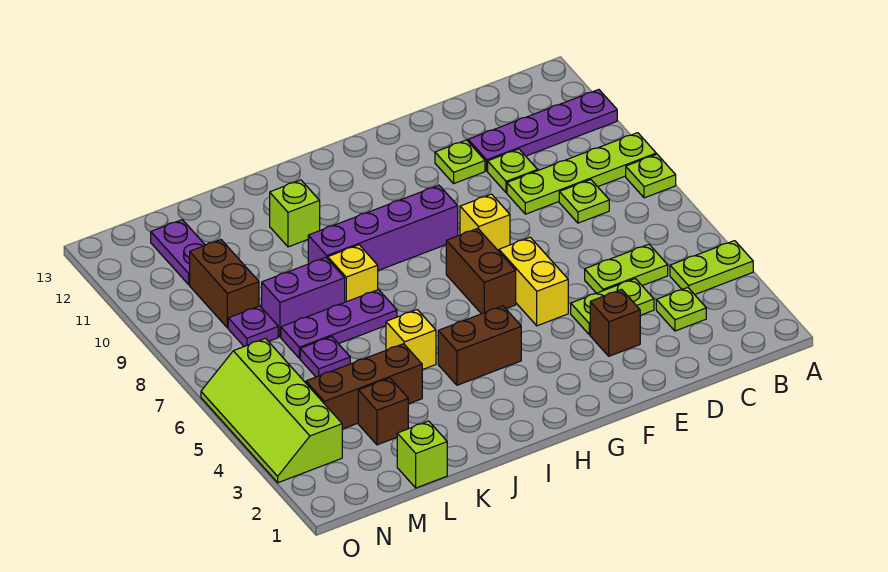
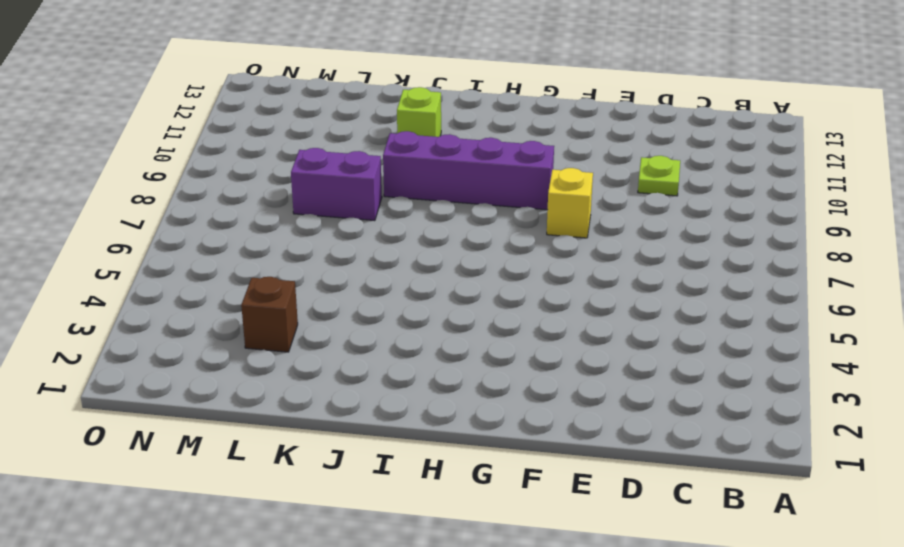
none -> lime 1x2 plate [670,241,753,295]
none -> lime 1x1 plate [626,154,676,198]
none -> lime 1x4 plate [507,133,656,214]

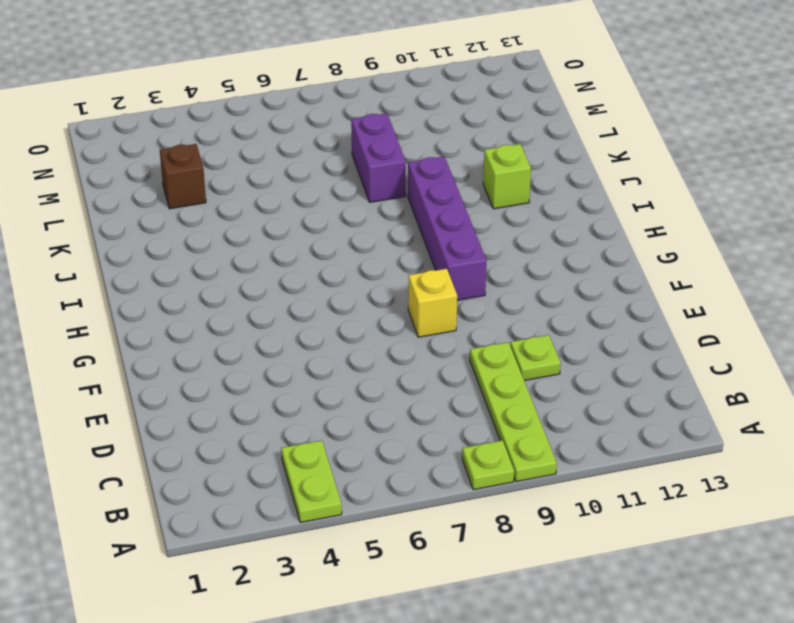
none -> purple 1x4 plate [468,90,617,171]
none -> lime 1x1 plate [656,287,706,331]
none -> lime 1x2 plate [585,244,668,293]

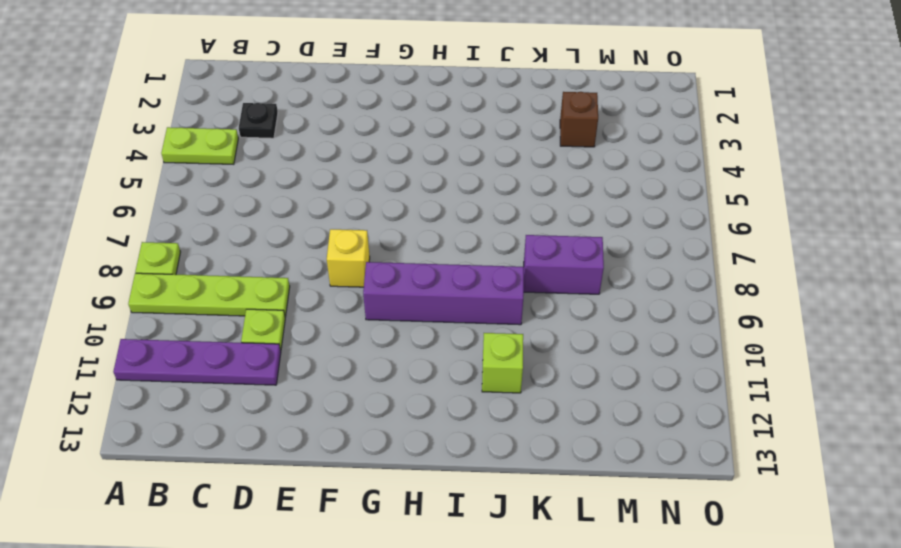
black 1x1 plate [239,103,278,138] -> lime 1x1 plate [656,287,706,331]
none -> lime 1x2 plate [585,244,668,293]
none -> lime 1x1 plate [559,180,609,223]
none -> lime 1x2 plate [571,279,654,335]

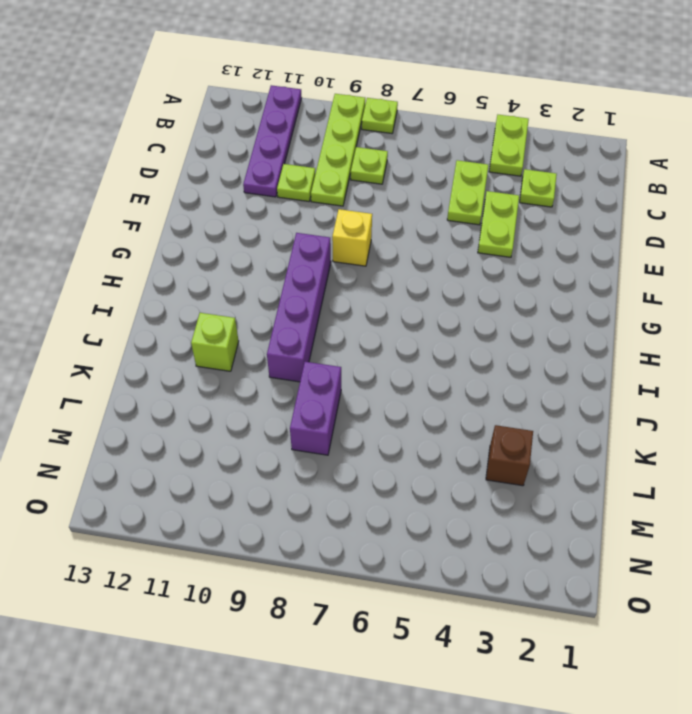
none -> brown 1x1 brick [590,289,640,356]
none -> lime 1x1 plate [435,140,485,183]
none -> yellow 1x2 brick [499,237,568,326]

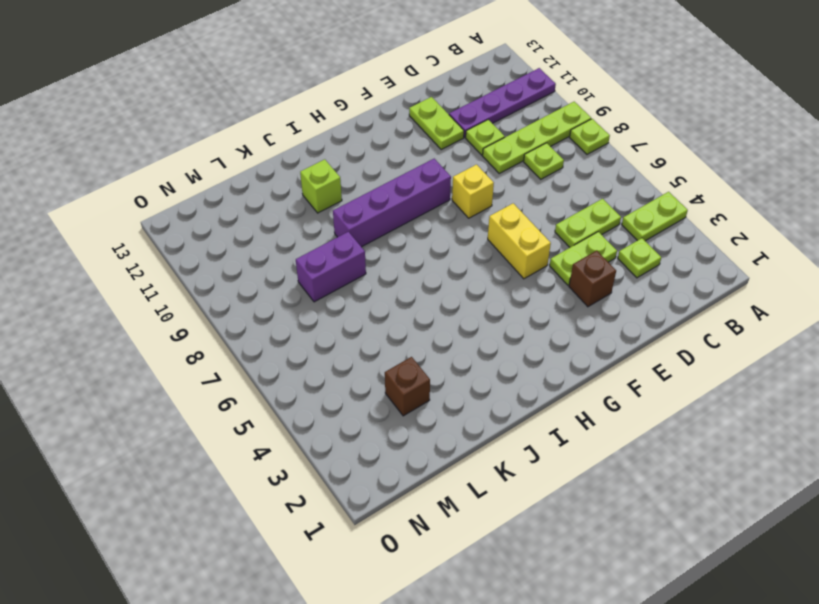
lime 1x2 plate [409,97,464,149] -> lime 1x1 plate [435,140,485,183]
none -> brown 1x2 brick [446,228,516,314]
none -> brown 1x2 brick [438,306,521,385]
none -> yellow 1x1 brick [386,310,436,370]

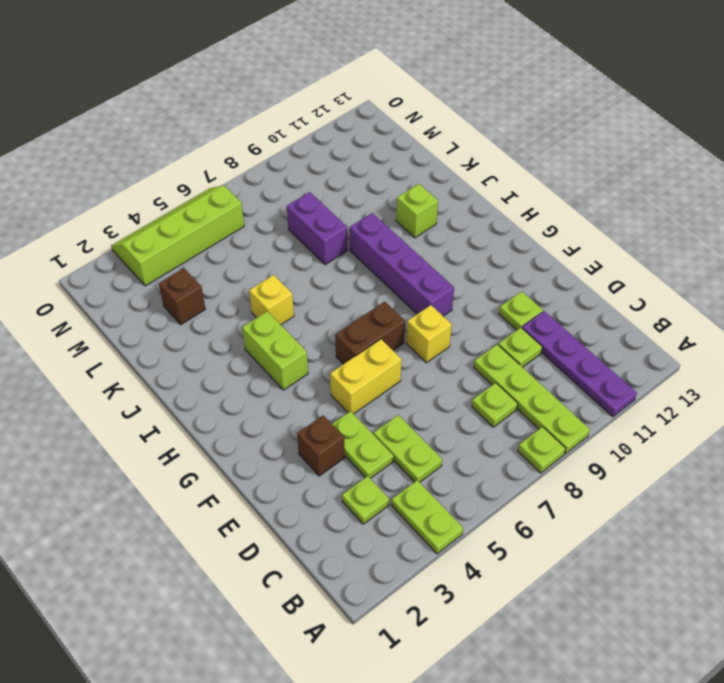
lime 1x2 brick [242,311,308,390] -> brown 1x2 brick [438,306,521,385]
none -> purple 1x3 plate [281,290,397,358]
none -> yellow 1x1 brick [328,245,378,302]
none -> brown 1x3 brick [306,344,422,429]

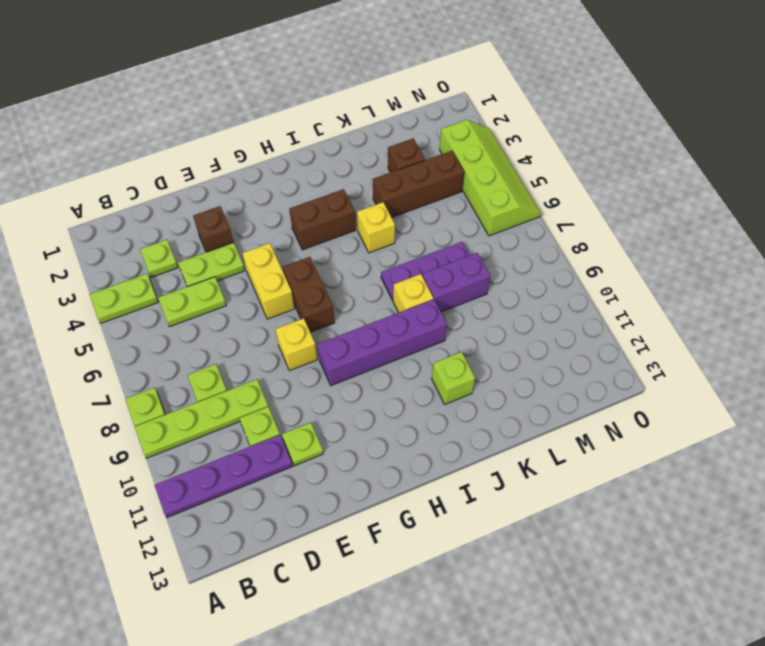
none -> lime 1x1 brick [397,421,447,488]
none -> purple 1x1 plate [300,337,350,377]
none -> purple 1x1 plate [228,306,278,346]

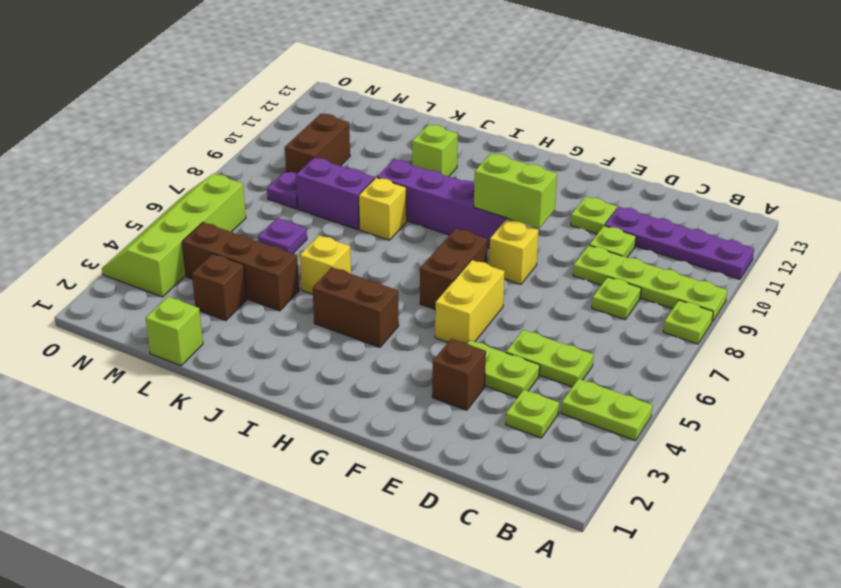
lime 1x2 brick [474,153,557,228] -> none
none -> purple 1x3 plate [281,290,397,358]
none -> purple 1x2 plate [151,220,205,285]

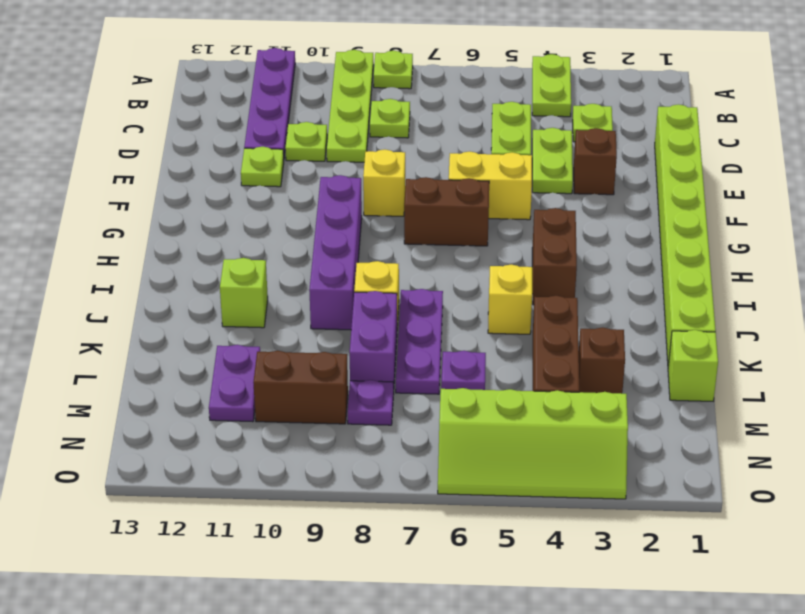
lime 1x8 brick [655,104,716,366] -> none
purple 1x2 plate [209,345,260,422] -> purple 1x2 plate turned to [151,220,205,285]

